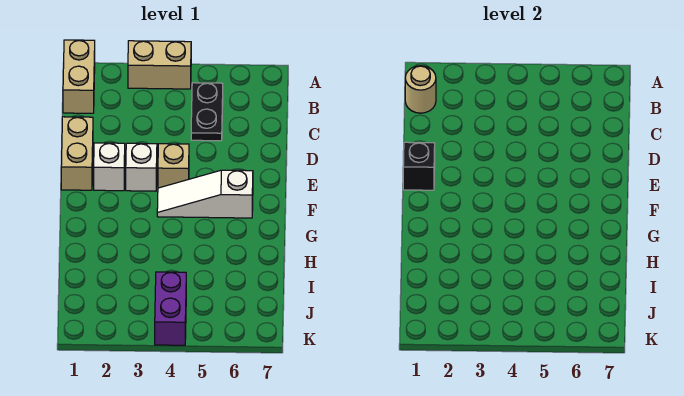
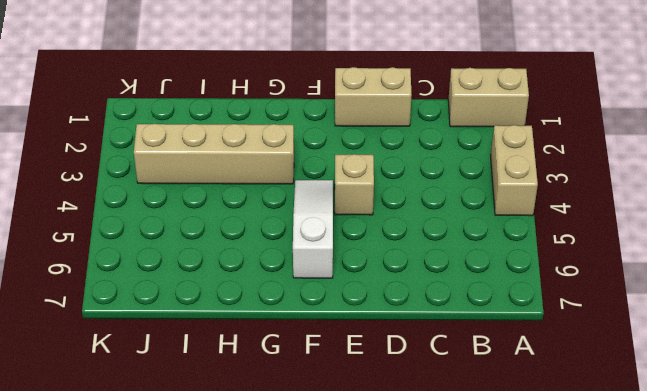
tan 1x4 brick [134,124,294,184] -> none
none -> black 1x2 plate [191,83,223,141]
none -> white 1x1 brick [94,143,125,191]

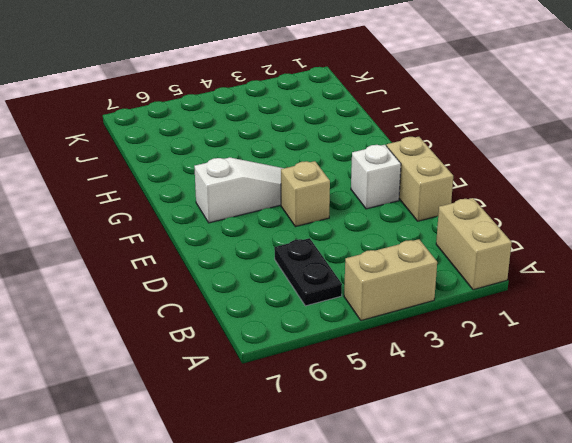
none -> white 1x1 brick [126,143,157,191]
none -> purple 1x2 brick [155,272,186,345]

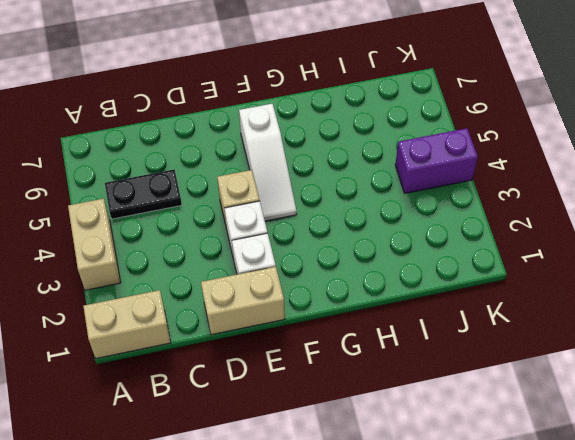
none -> tan 1x1 round brick [405,66,436,113]
none -> black 1x1 brick [403,142,435,190]

